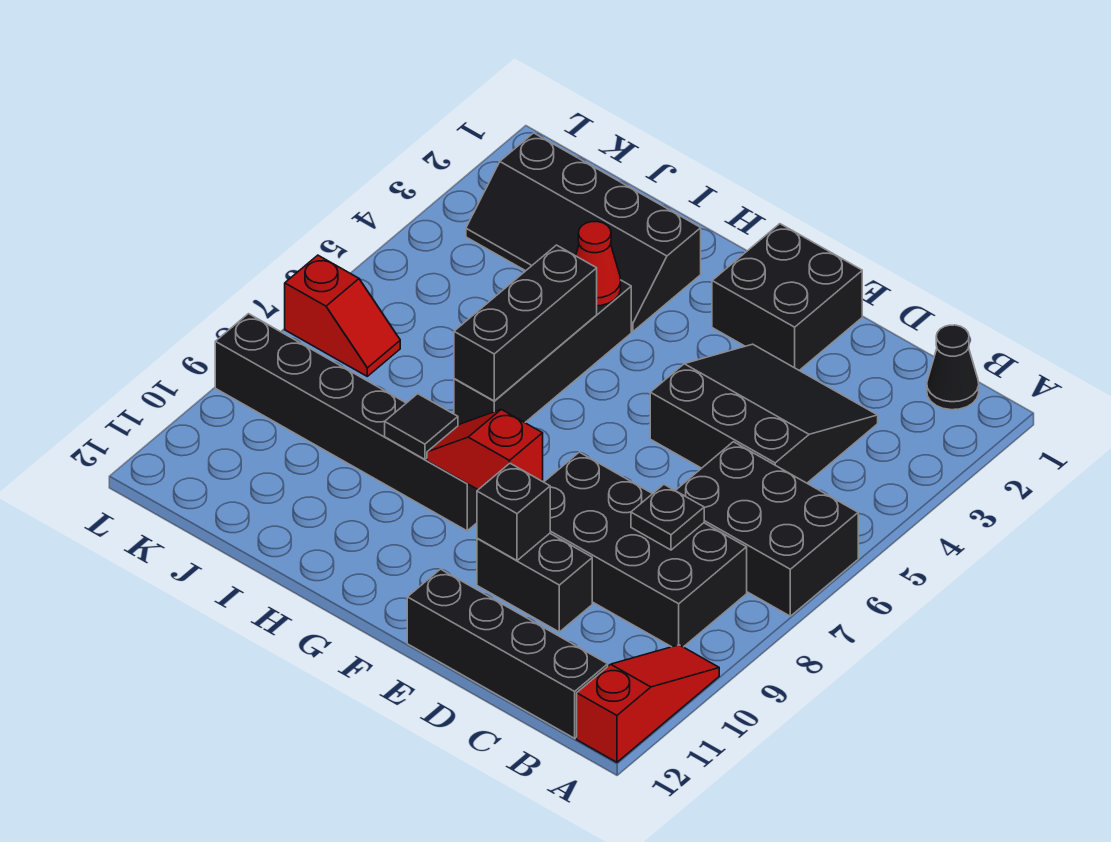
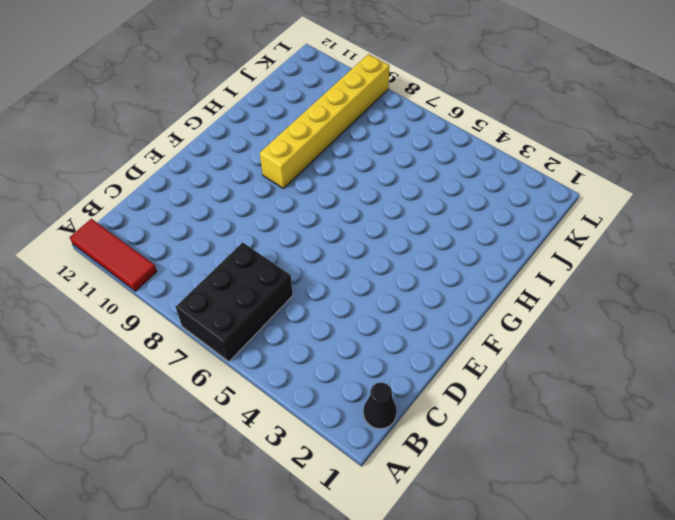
red 1x3 tile [70,219,157,291] -> red 1x3 slope [577,645,719,762]
yellow 1x6 brick [260,54,389,189] -> black 1x6 brick [215,314,478,531]
none -> black 2x4 brick [544,452,747,647]
none -> black 1x4 brick [407,569,608,738]
none -> black 3x3 slope [650,344,878,483]

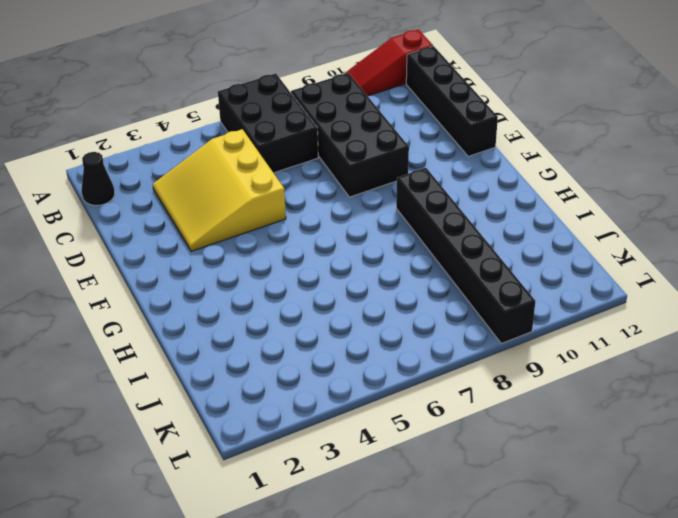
yellow 3x3 slope [153,129,286,251] -> black 3x3 slope [650,344,878,483]
none -> black 1x2 brick [477,534,592,632]
none -> black 2x2 brick [712,224,862,370]
none -> black 2x4 slope [466,133,701,331]

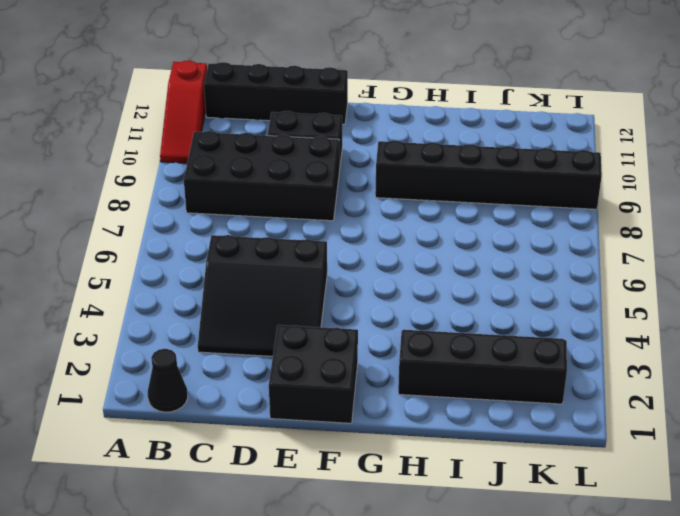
none -> black 2x3 brick [675,442,858,616]
none -> black 1x4 brick [454,280,631,425]
none -> red 1x2 slope [285,255,400,376]

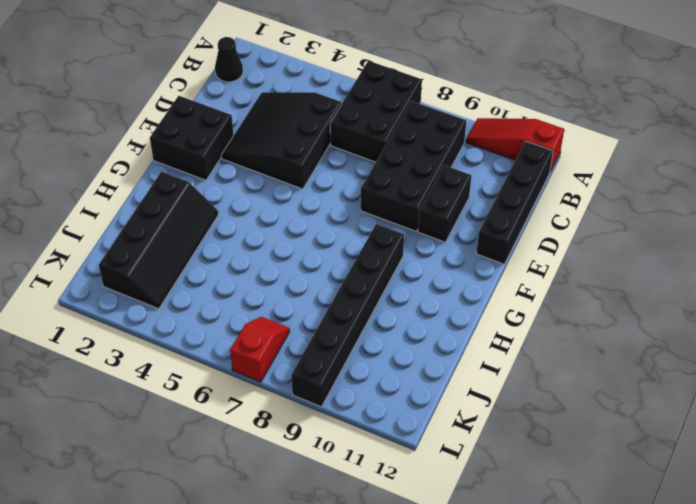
none -> black 1x4 brick [454,280,631,425]
none -> black 1x1 plate [631,485,704,550]
none -> black 1x1 brick [477,463,550,560]

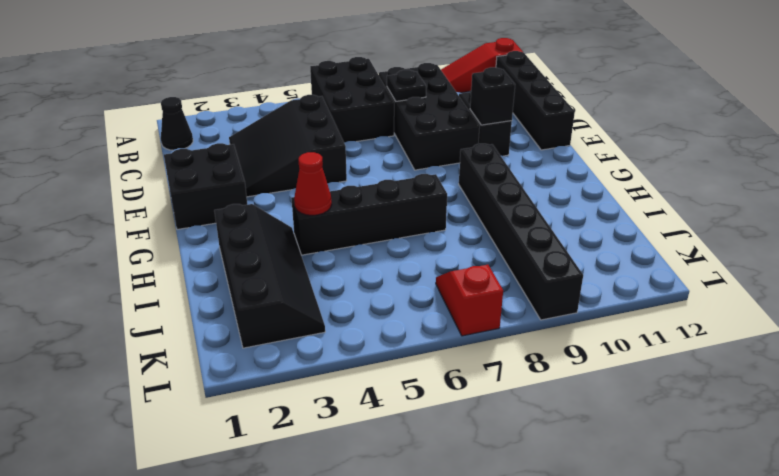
none -> red 1x2 slope [427,409,543,490]
none -> black 1x3 brick [454,245,597,401]
none -> black 1x1 tile [385,394,458,459]

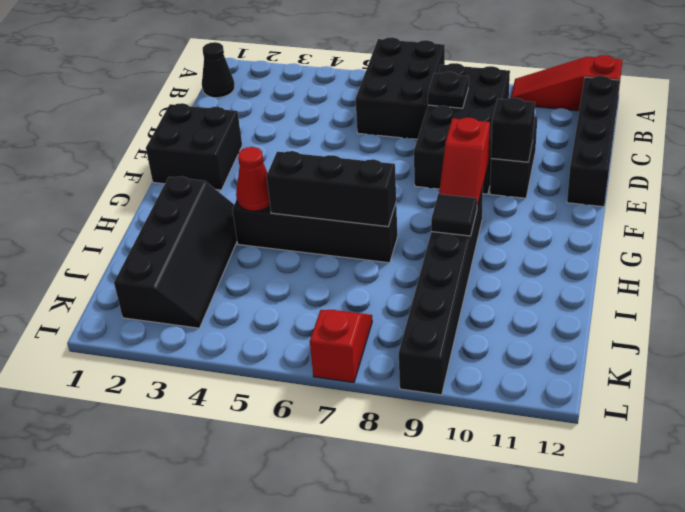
none -> black 3x3 slope [650,344,878,483]

